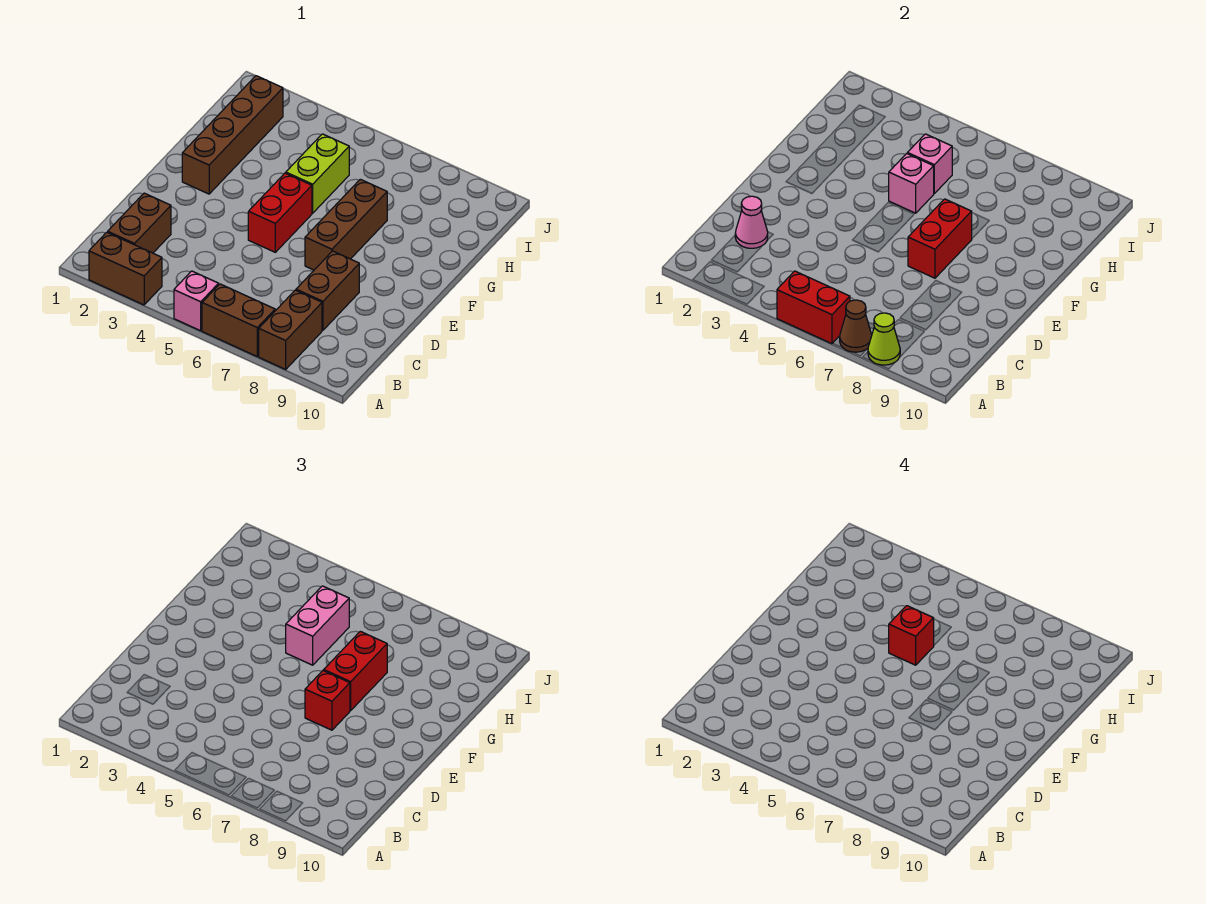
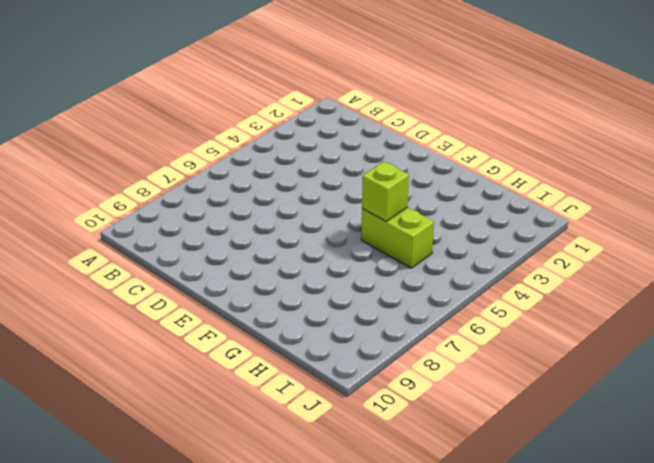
lime 1x1 brick [362,162,409,221] -> pink 1x1 brick [889,154,934,213]
none -> brown 1x2 brick [89,232,162,305]
none -> pink 1x1 brick [174,271,219,331]
none -> brown 1x2 brick [202,284,275,356]

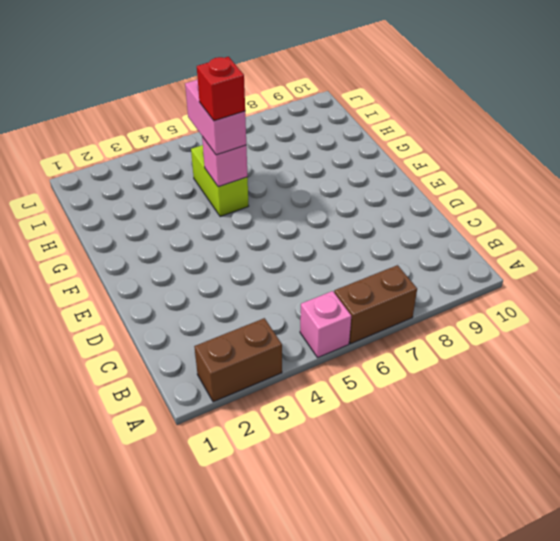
none -> brown 1x2 brick [259,290,322,369]
none -> brown 1x2 brick [108,193,171,253]
none -> brown 1x2 brick [296,251,359,330]

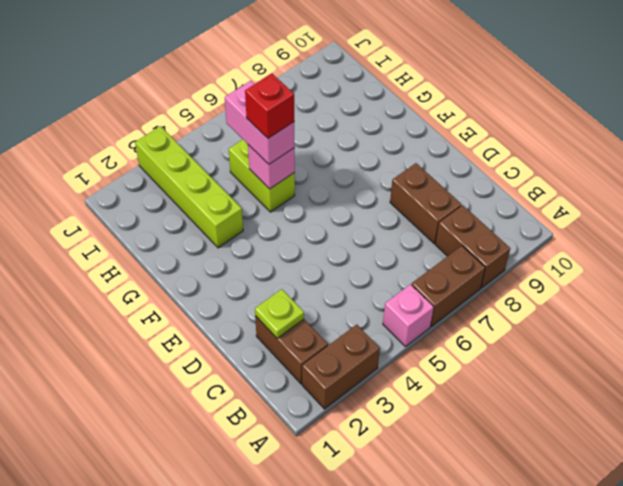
lime 1x1 plate [255,289,304,338] -> pink 1x1 cone [735,196,768,248]
lime 1x4 brick [135,126,243,248] -> none
none -> red 1x2 brick [248,173,312,252]
none -> brown 1x3 brick [305,179,387,270]
none -> brown 1x4 brick [182,76,283,194]

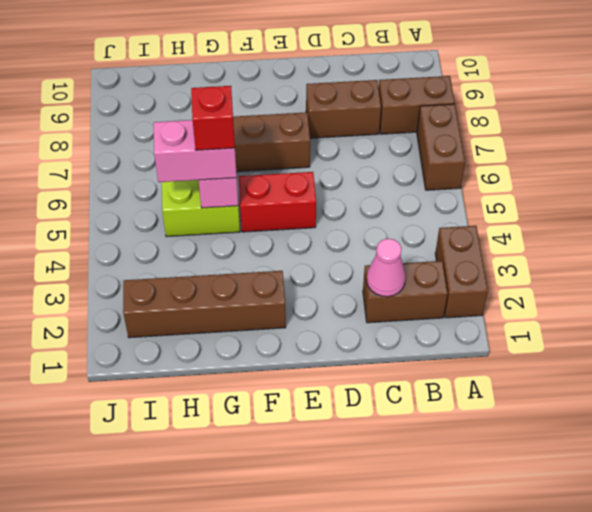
none -> pink 1x1 brick [174,271,219,331]
none -> red 1x2 brick [777,271,850,344]
none -> brown 1x1 cone [840,300,872,352]

